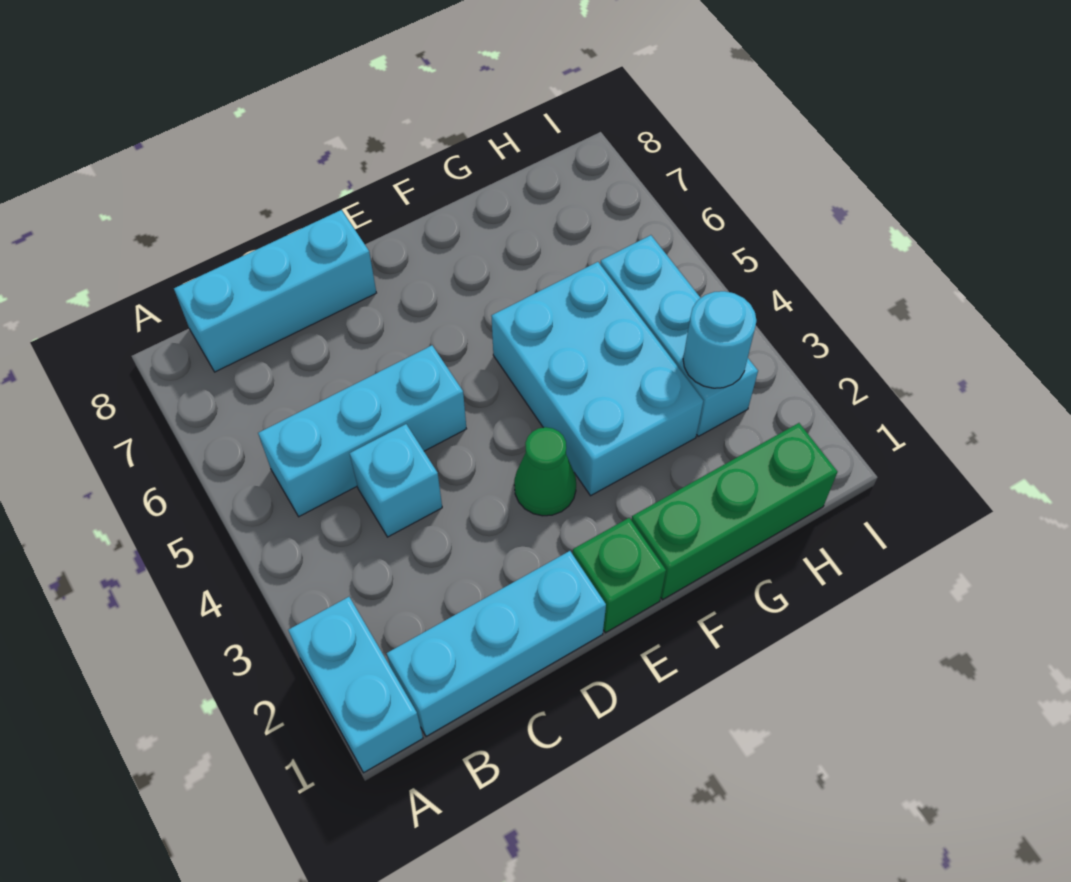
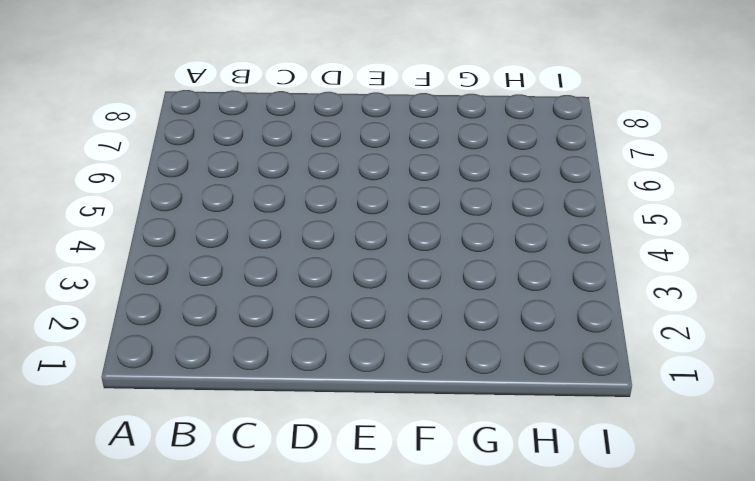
none -> cyan 1x2 brick [288,597,423,773]
none -> cyan 1x3 brick [387,551,606,737]

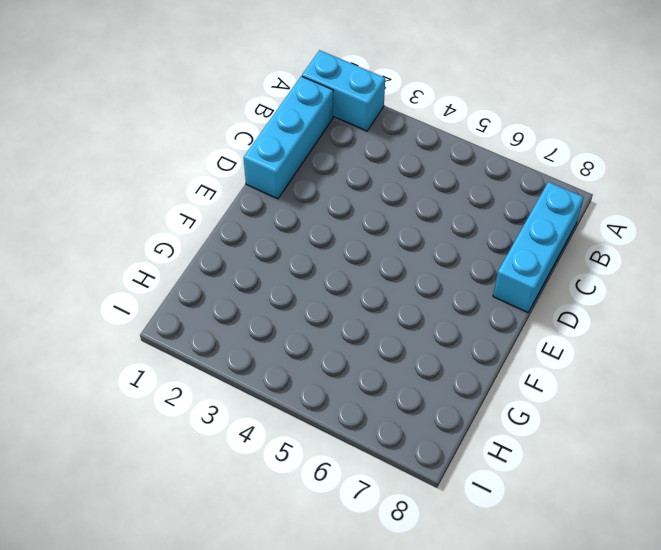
none -> cyan 1x3 brick [258,345,466,517]
none -> cyan 1x1 brick [349,424,442,537]

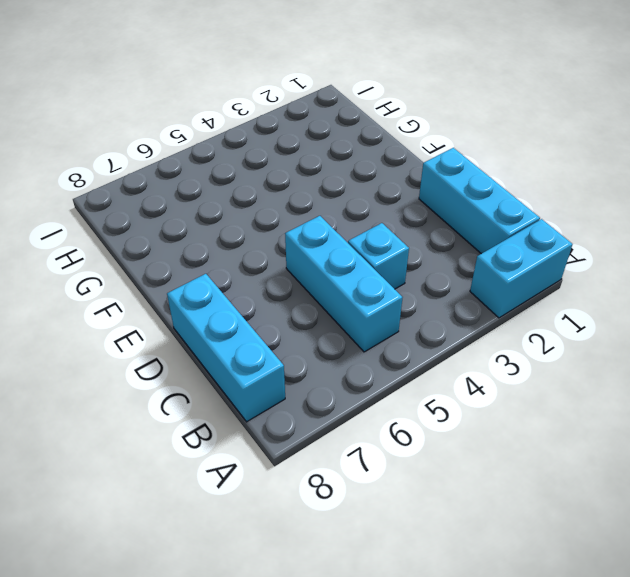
none -> green 1x1 brick [573,518,666,633]
none -> green 1x1 cone [514,427,576,516]

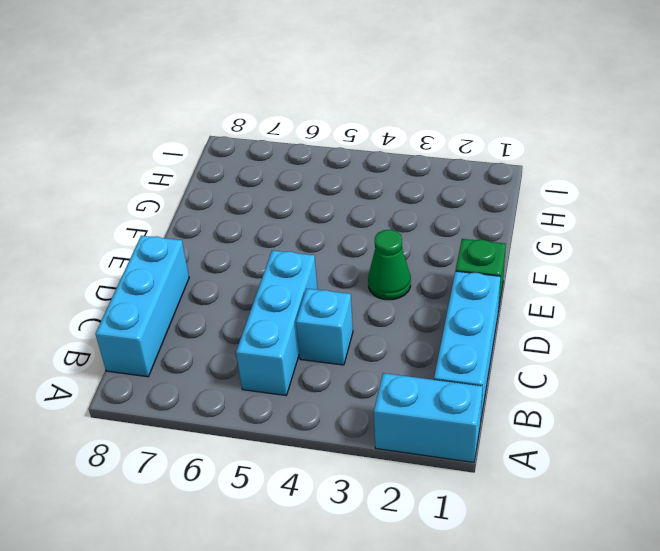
none -> green 1x3 brick [632,423,838,600]
none -> cyan 2x3 brick [492,262,703,496]

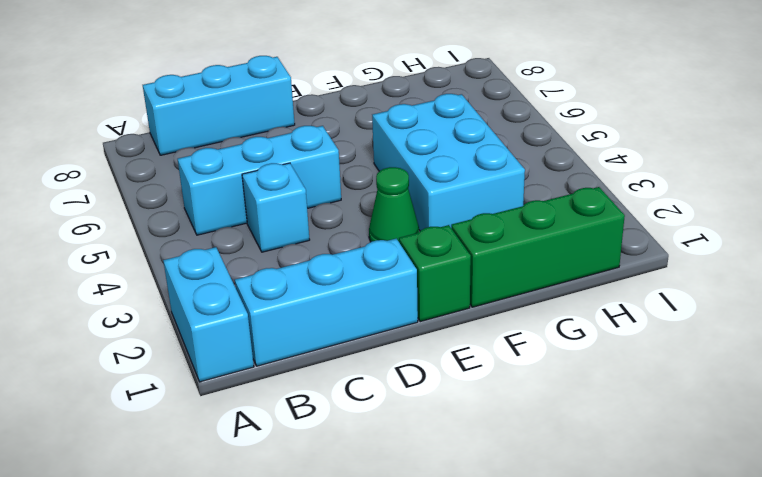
none -> cyan 1x3 brick [600,235,758,436]
none -> cyan 1x1 round brick [683,291,756,388]

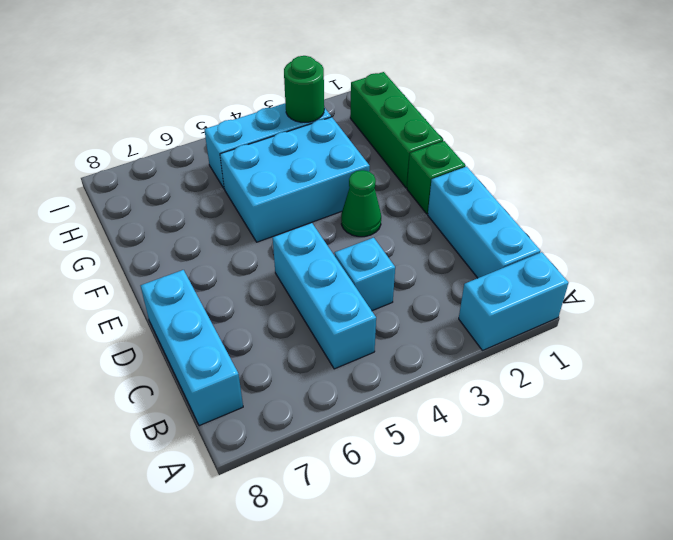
green 1x1 round brick [284,56,324,122] -> cyan 1x1 round brick [683,291,756,388]

